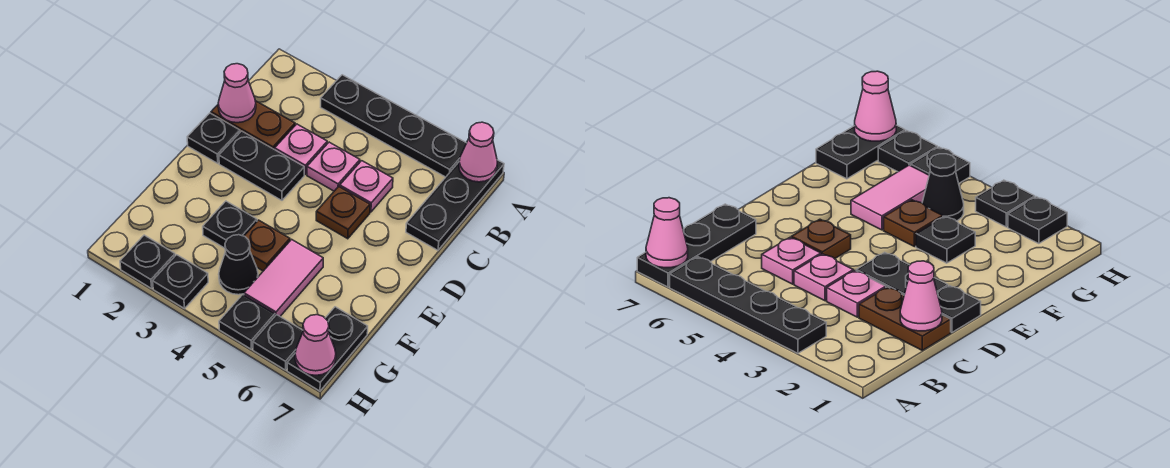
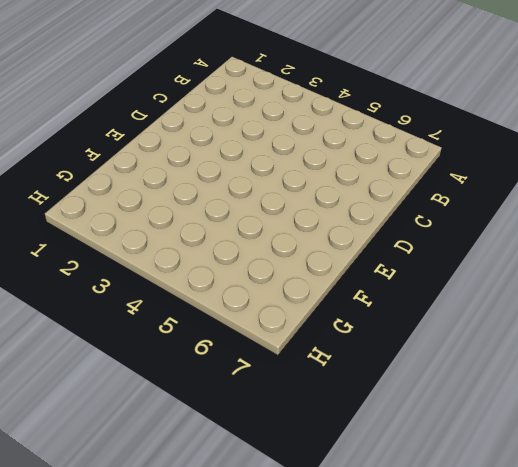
none -> black 1x4 plate [321,75,466,177]
none -> black 1x3 plate [406,160,504,250]
none -> brown 1x2 plate [211,101,295,150]

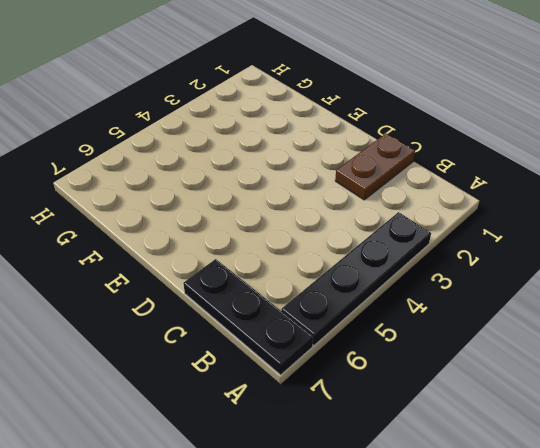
none -> pink 1x1 plate [275,124,327,174]
none -> pink 1x1 plate [307,142,360,191]
none -> pink 1x1 plate [340,161,393,212]

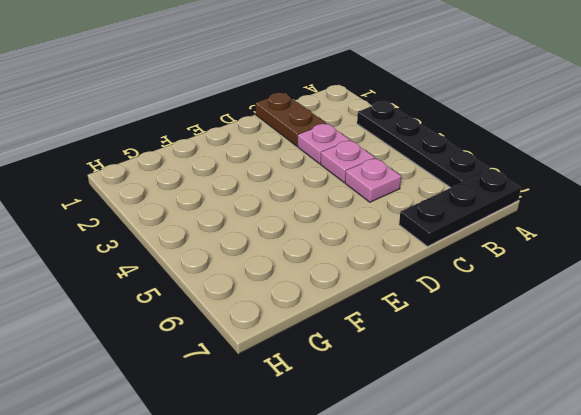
none -> black 1x1 plate [187,113,240,163]
none -> black 1x2 plate [219,131,304,200]
none -> brown 1x1 plate [316,187,370,239]

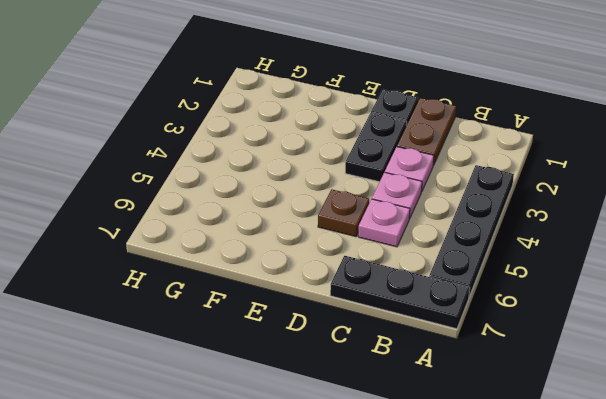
none -> black 1x1 plate [203,201,257,248]
none -> brown 1x1 plate [245,220,290,271]
none -> pink 1x2 tile [244,239,323,316]

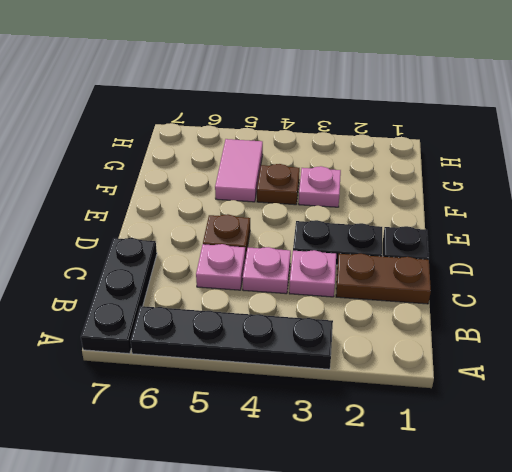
pink 1x1 plate [299,166,341,207] -> black 1x1 plate [203,201,257,248]
none -> black 1x1 cone [219,235,258,295]
none -> black 1x2 plate [287,307,368,391]
none -> black 1x1 plate [120,235,175,288]

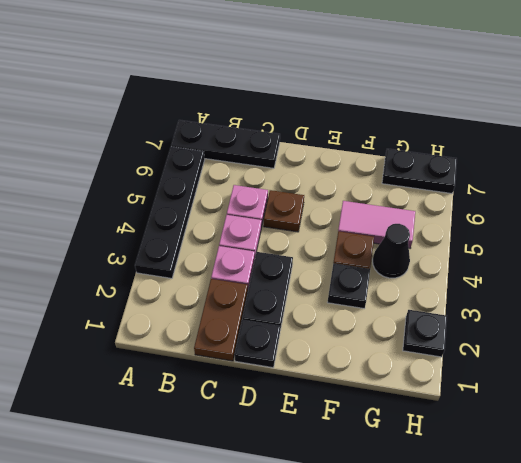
none -> black 1x1 plate [153,255,208,309]
none -> black 1x1 plate [219,295,275,349]
none -> black 1x1 plate [253,315,303,370]

